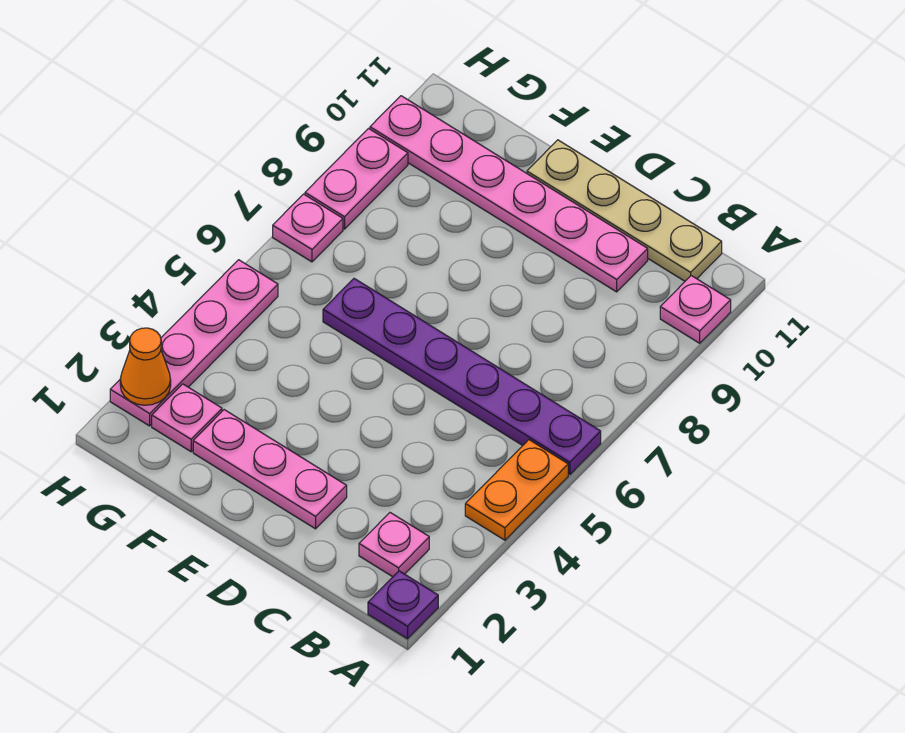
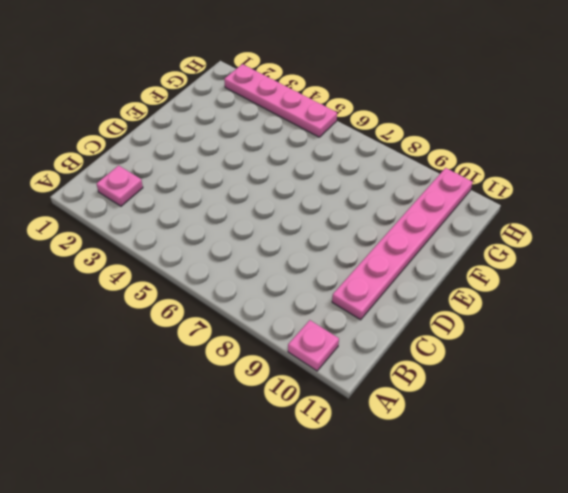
none -> purple 1x1 plate [368,571,438,639]
none -> orange 1x2 plate [465,440,568,540]
none -> purple 1x6 plate [323,279,601,475]

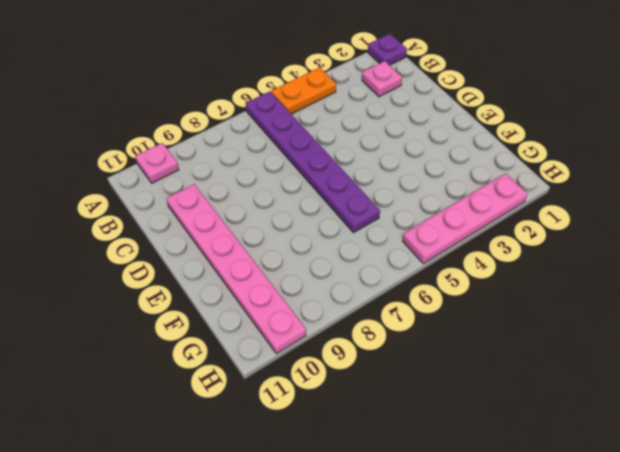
none -> tan 1x4 plate [527,140,722,281]
none -> pink 1x3 plate [193,410,347,529]
none -> pink 1x1 plate [152,384,222,452]

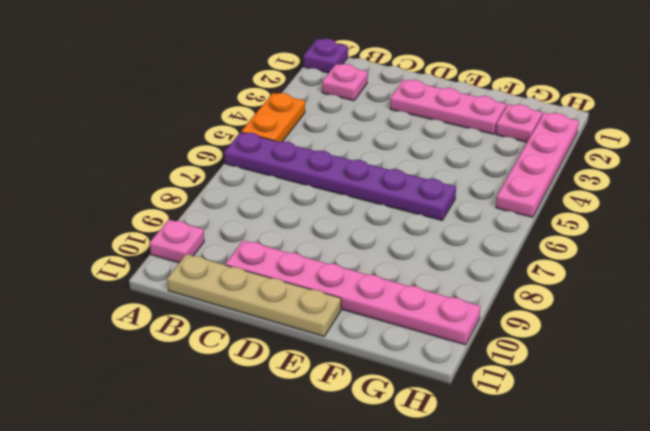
none -> pink 1x1 plate [273,194,343,262]
none -> pink 1x2 plate [305,129,408,229]
none -> orange 1x1 cone [120,328,171,405]

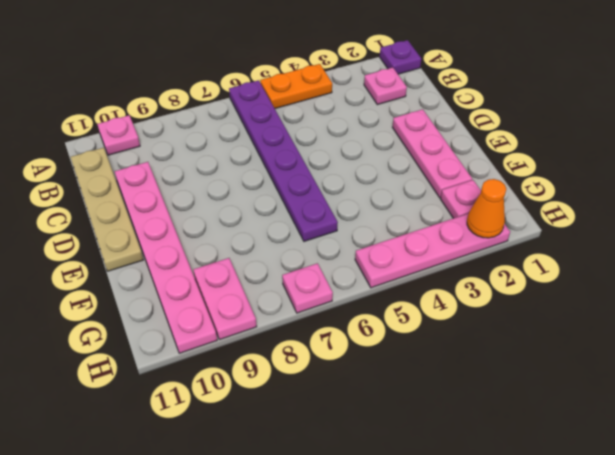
pink 1x2 plate [193,258,257,340] -> pink 1x2 plate turned to [305,129,408,229]

